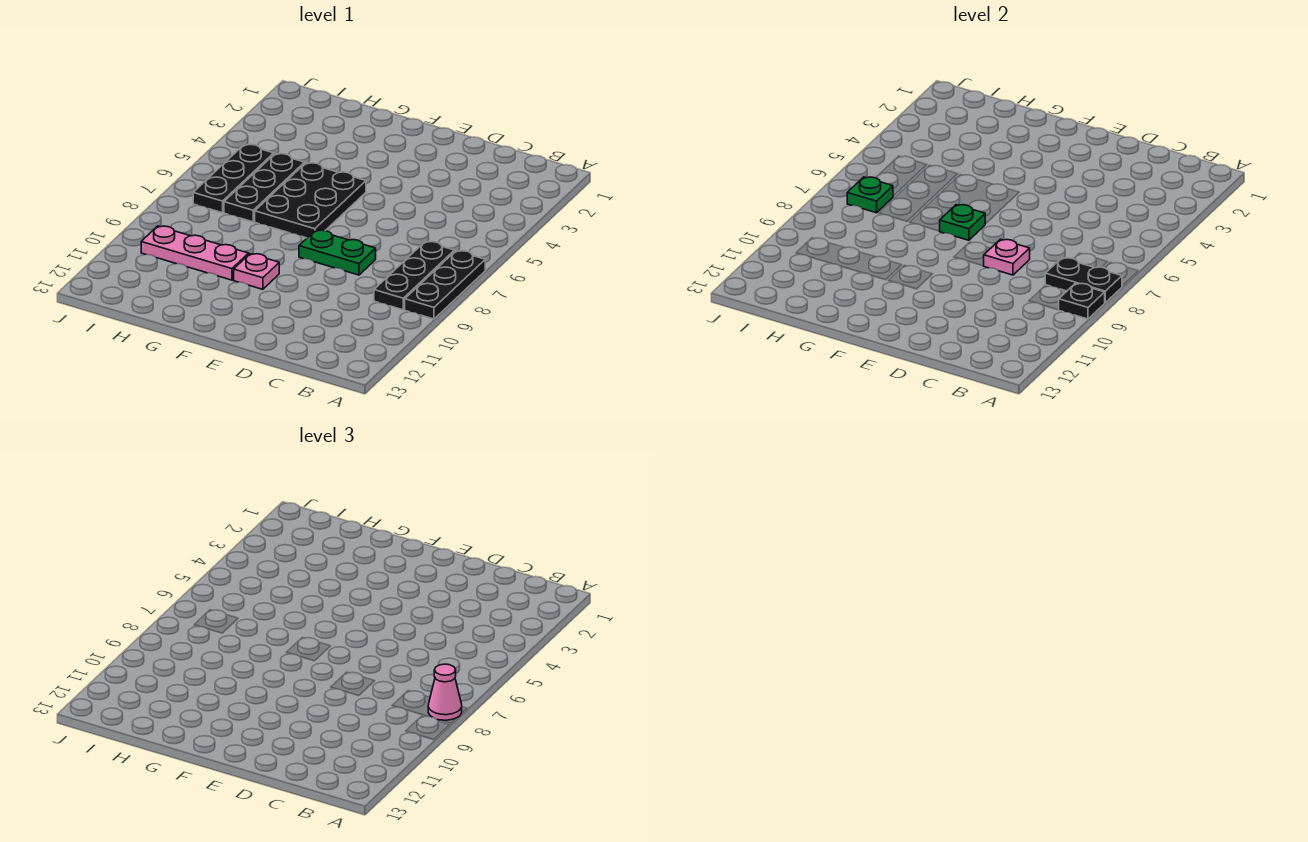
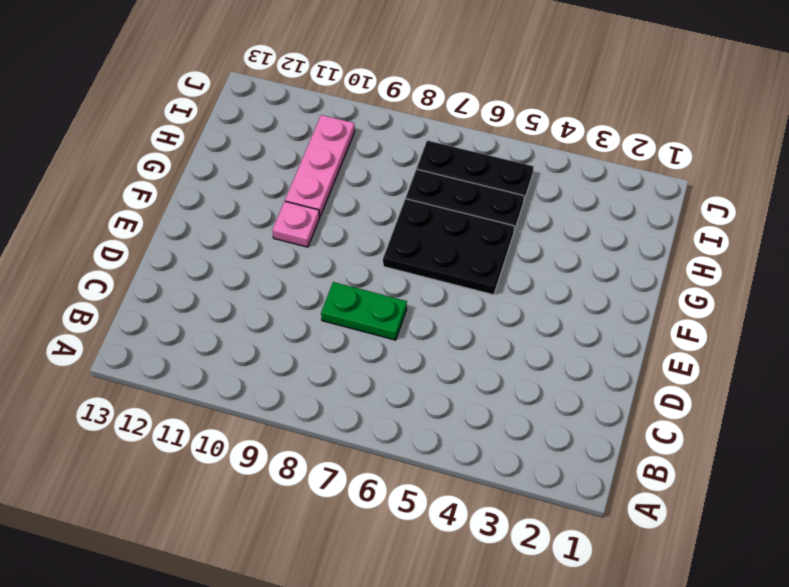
green 1x2 plate [321,282,407,340] -> green 1x2 plate turned to [299,230,376,275]
none -> black 1x3 plate [405,251,485,319]
none -> black 1x3 plate [374,241,455,310]
none -> black 1x2 plate [1045,258,1122,302]

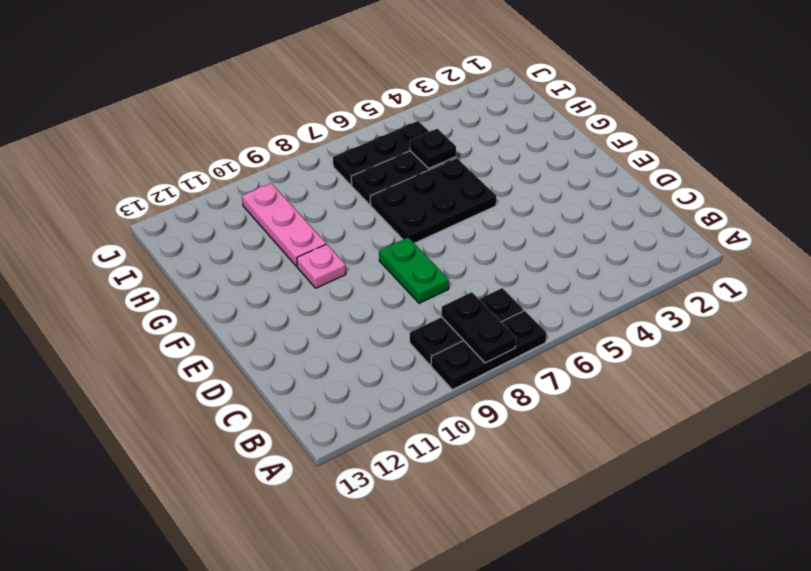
black 1x1 plate [410,129,456,168] -> black 1x1 plate moved to [1059,283,1105,319]
none -> pink 1x1 plate [984,239,1030,275]
none -> green 1x1 plate [940,205,985,240]
none -> green 1x1 plate [847,177,893,213]

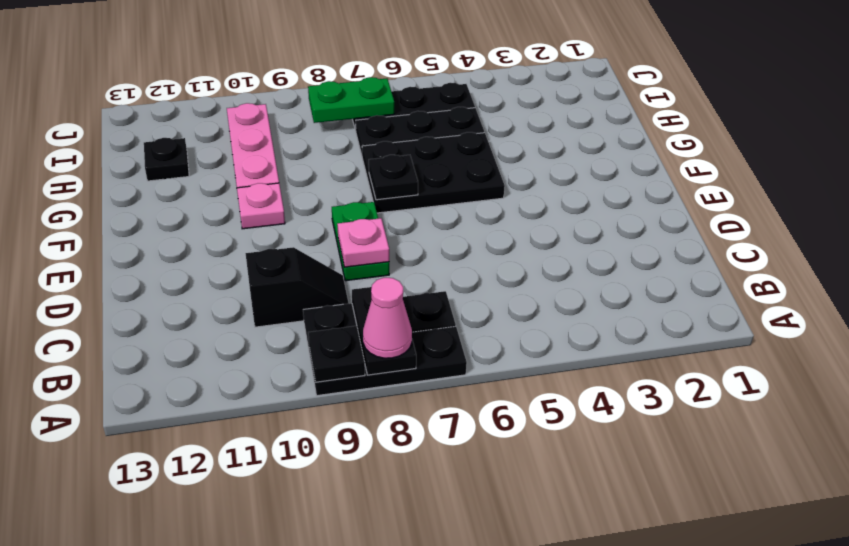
black 1x2 slope [245,247,349,327] -> none
black 1x1 plate [369,155,418,200] -> green 1x1 plate [940,205,985,240]
black 1x1 plate [144,138,189,181] -> none
green 1x2 plate [308,77,394,123] -> green 1x1 plate [847,177,893,213]

